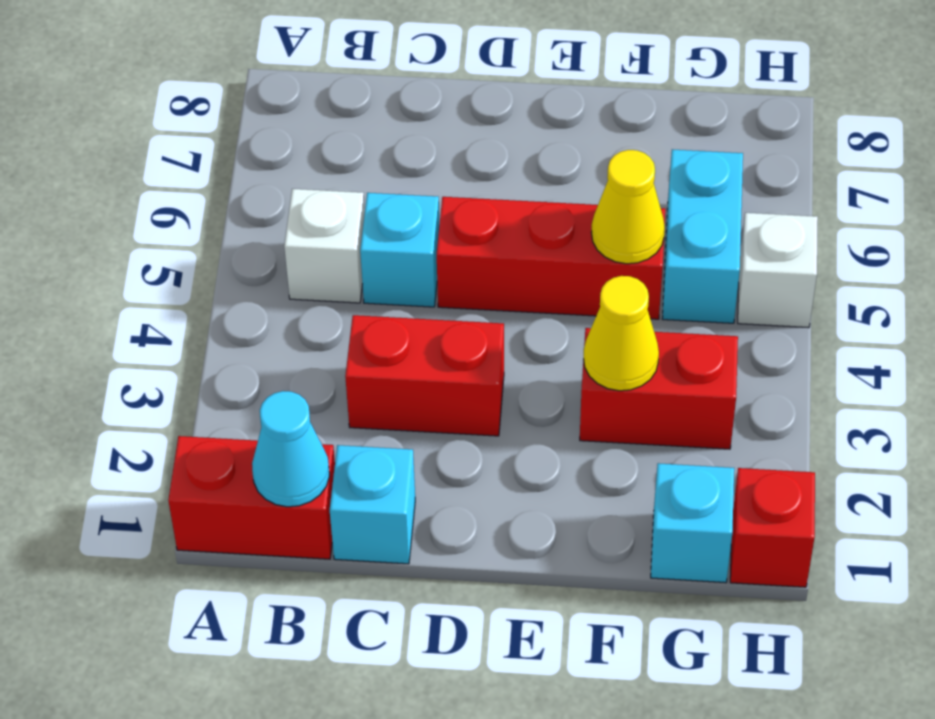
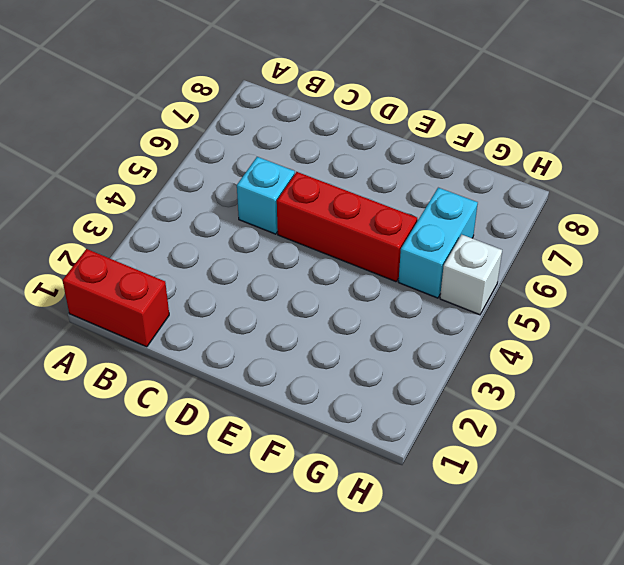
none -> white 1x1 brick [284,189,365,303]
none -> cyan 1x1 brick [330,445,415,564]
none -> red 1x2 brick [345,315,504,436]

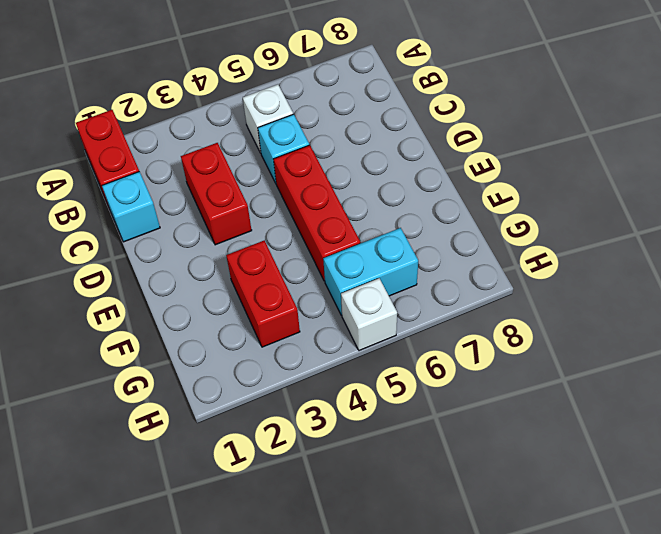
none -> cyan 1x1 brick [651,463,734,583]
none -> red 1x1 brick [730,468,815,587]
none -> cyan 1x1 cone [252,391,329,507]

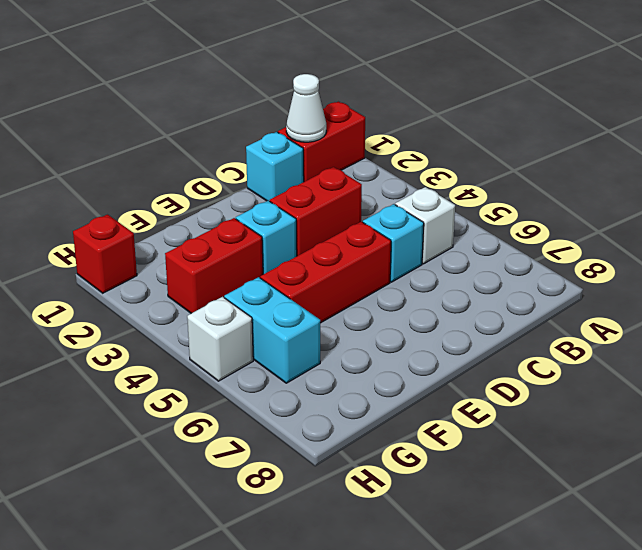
white 1x1 cone [286,74,326,142] -> cyan 1x1 cone [252,391,329,507]
cyan 1x1 brick [236,201,297,274] -> cyan 1x1 brick moved to [651,463,734,583]
none -> yellow 1x1 cone [584,276,659,391]
none -> yellow 1x1 cone [591,150,665,264]

